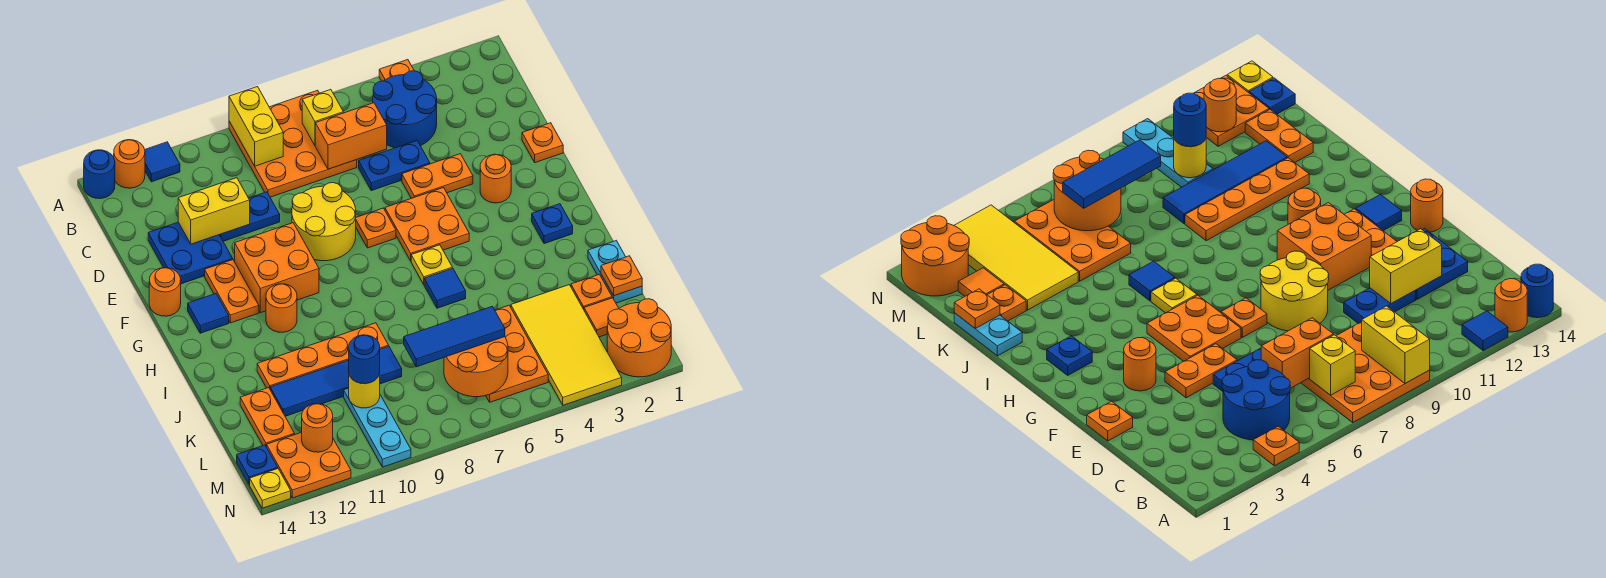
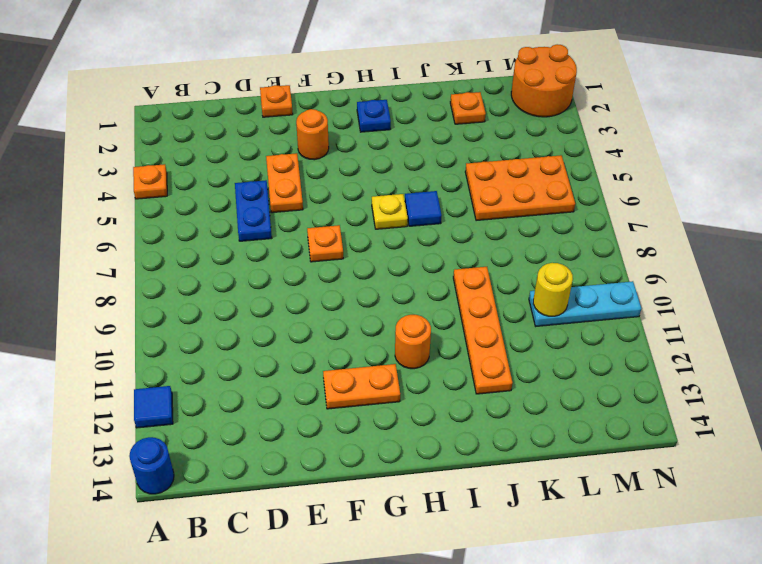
none -> orange 3x3 plate [229,90,357,197]
none -> orange 1x1 round brick [114,140,145,188]
none -> blue 2x2 round brick [373,71,437,148]
none -> blue 1x2 plate [220,192,280,241]

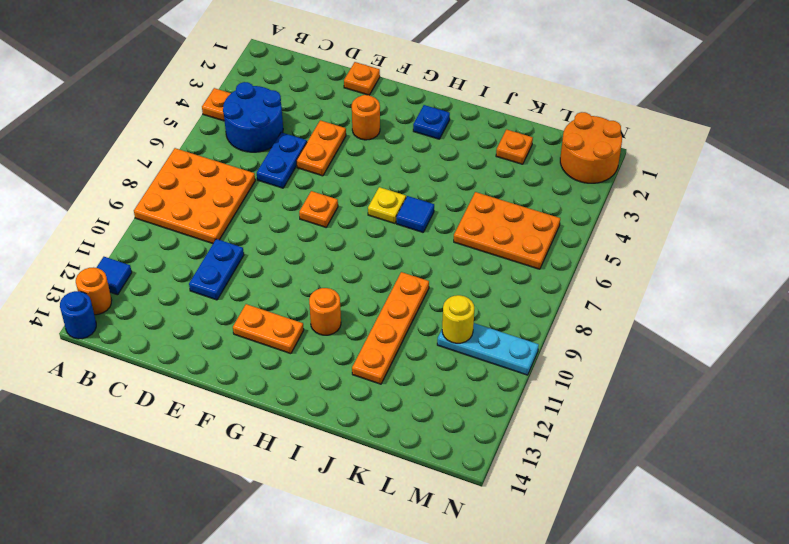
none -> blue 2x2 plate [148,222,233,284]
none -> yellow 2x2 round brick [292,183,356,261]
none -> orange 2x2 plate [385,188,469,261]
none -> orange 2x2 brick [235,223,319,313]

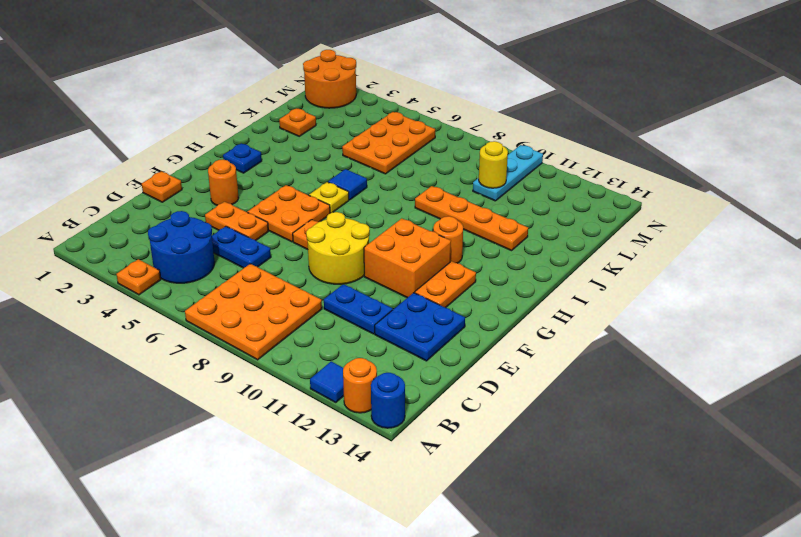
none -> orange 1x1 round brick [149,268,181,316]
none -> blue 1x1 tile [188,294,229,333]
none -> cyan 1x2 plate [588,241,642,303]
none -> yellow 2x4 tile [511,285,622,405]

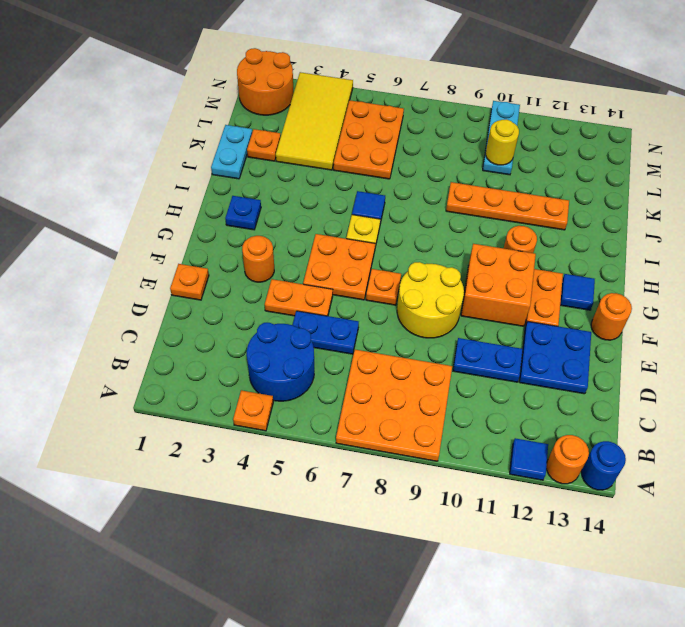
none -> blue 1x4 tile [270,346,402,416]
none -> orange 1x2 plate [240,388,295,447]
none -> orange 1x1 tile [584,298,619,337]
none -> orange 2x2 plate [267,432,351,498]

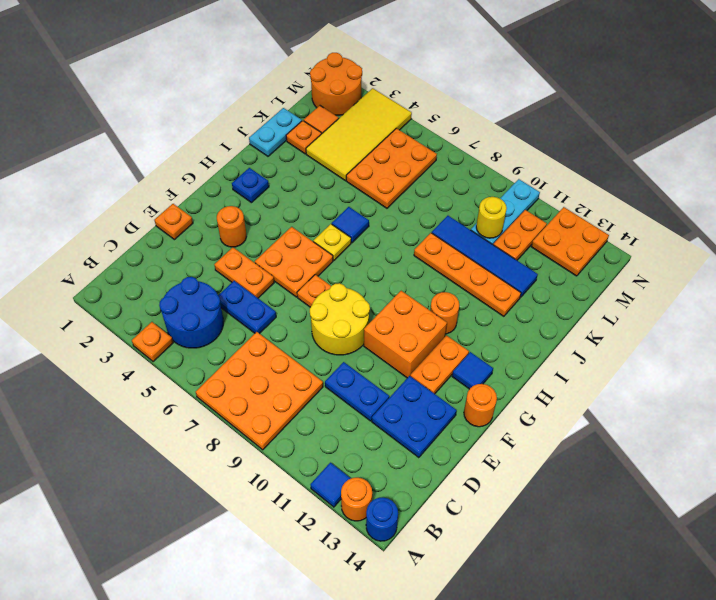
orange 1x2 plate [493,210,547,260] -> orange 1x2 plate moved to [240,388,295,447]
none -> blue 1x1 plate [237,445,278,485]
none -> yellow 1x1 plate [250,469,291,508]
none -> yellow 1x2 brick [229,87,283,166]
none -> yellow 1x1 brick [302,89,343,145]

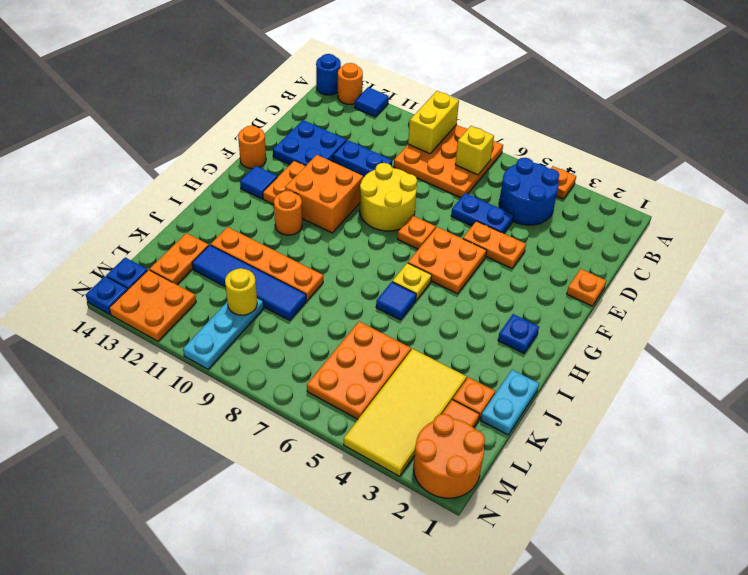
blue 1x1 plate [86,276,128,314] -> yellow 1x1 plate [250,469,291,508]
none -> orange 1x1 round brick [480,154,511,203]
none -> orange 1x2 brick [315,103,387,169]
none -> yellow 1x2 brick [178,178,250,244]
none -> orange 1x1 plate [601,256,642,296]

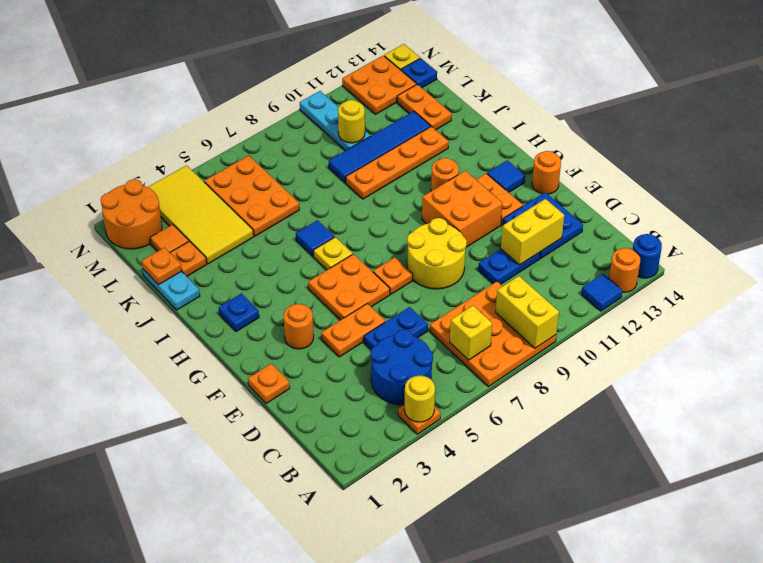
yellow 1x1 round brick [404,376,435,422] -> none
none -> orange 1x2 brick [315,103,387,169]
none -> orange 2x2 round brick [444,337,508,397]
none -> orange 1x1 round brick [302,404,333,452]
none -> blue 1x3 tile [404,307,505,367]

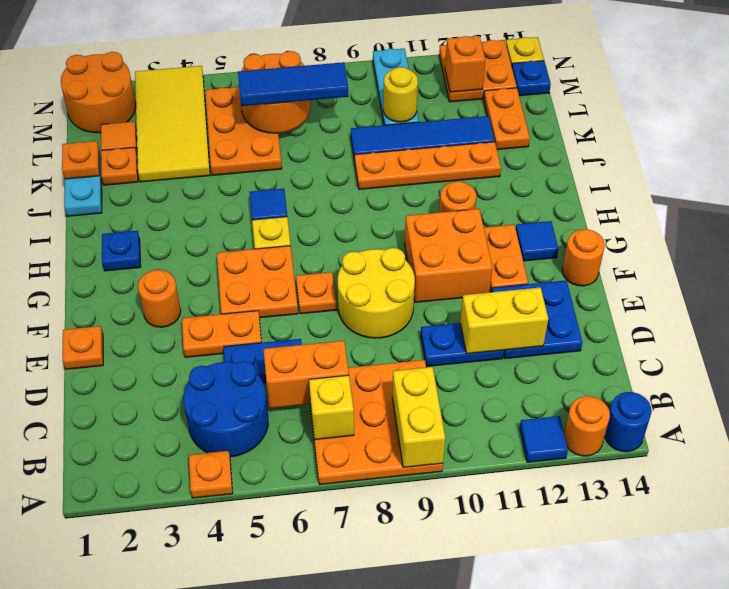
orange 1x1 brick [445,36,485,92] -> orange 1x1 round brick [302,404,333,452]
none -> blue 1x1 round brick [349,335,380,384]

